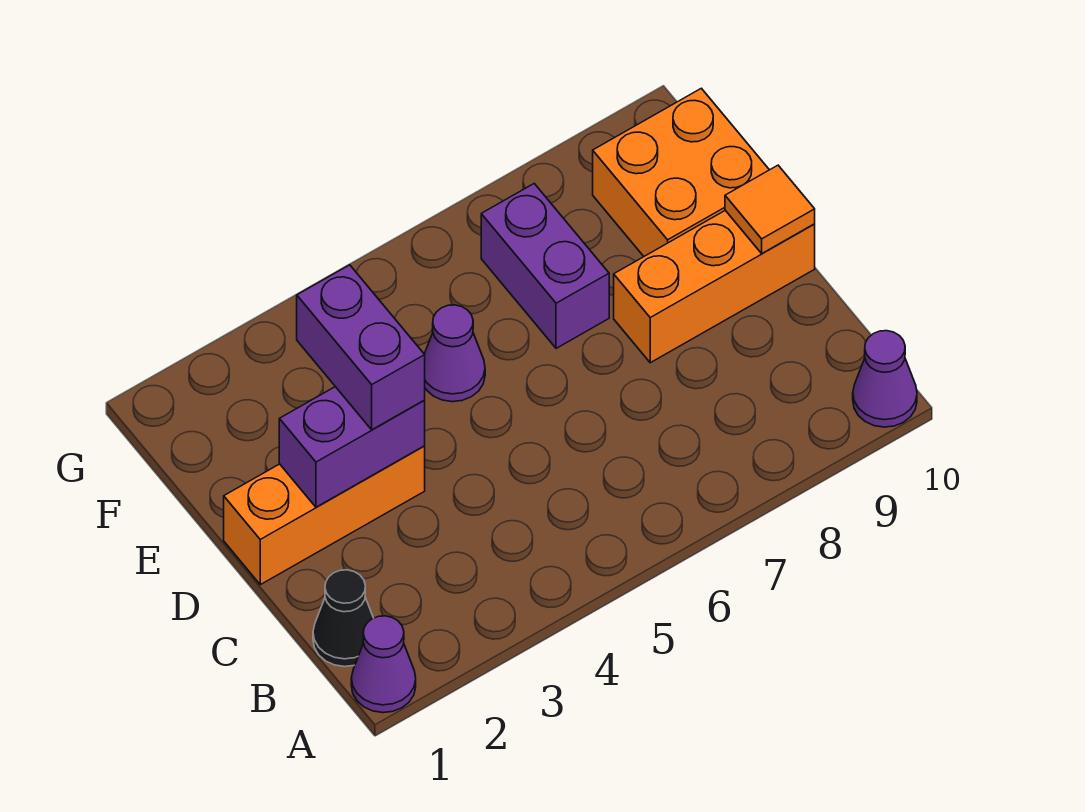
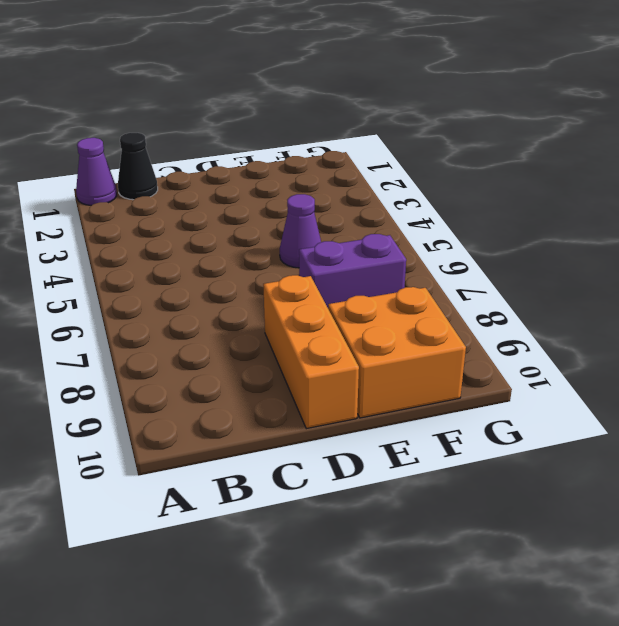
none -> purple 1x1 cone [853,331,917,427]
none -> orange 1x3 brick [224,446,425,585]

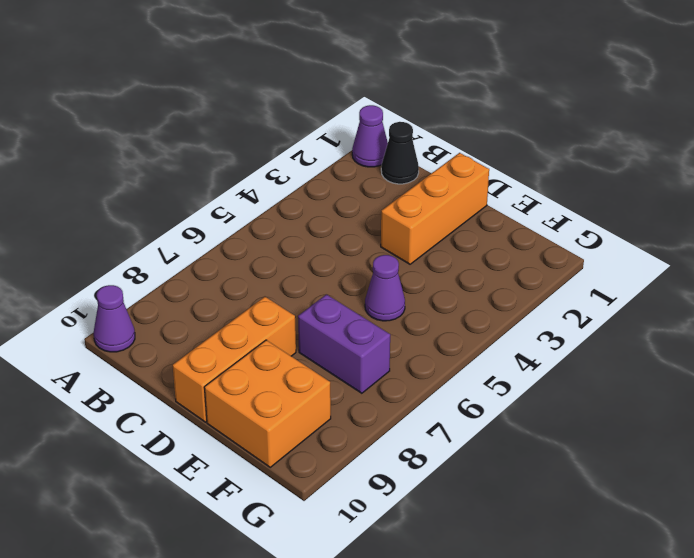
none -> purple 1x2 brick [279,387,425,507]
none -> orange 1x1 tile [725,165,815,253]

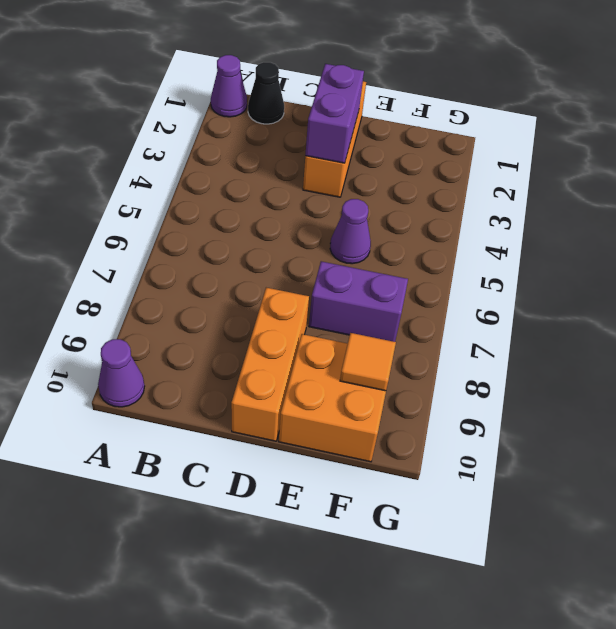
orange 1x1 tile [340,333,396,391] -> orange 1x1 tile moved to [725,165,815,253]
none -> purple 1x2 brick [297,265,425,430]

